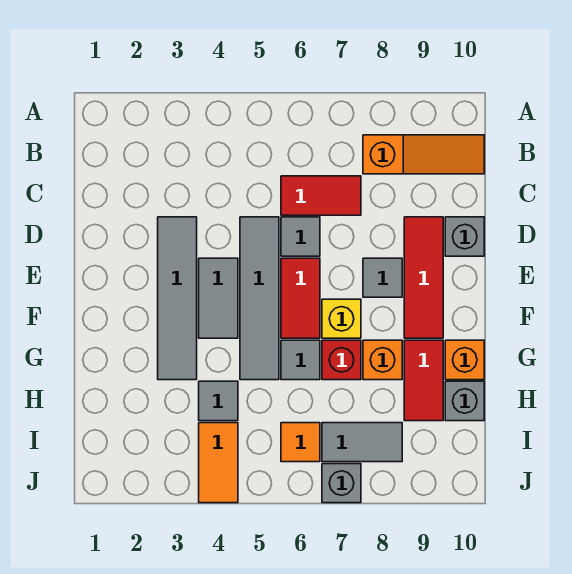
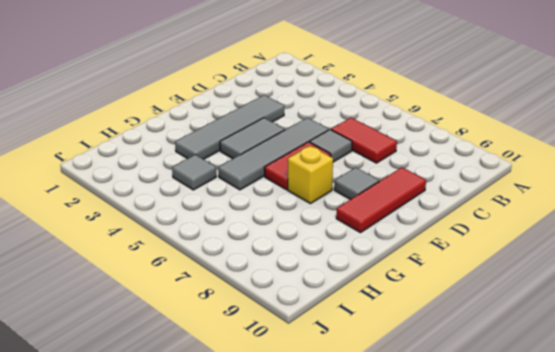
none -> orange 1x3 slope [363,135,484,174]
none -> grey 1x1 brick [445,217,484,256]
none -> grey 1x1 tile [281,340,320,380]

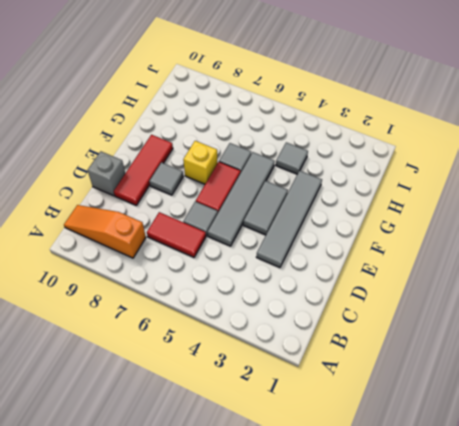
none -> red 1x1 brick [322,340,361,380]
none -> orange 1x1 brick [363,340,402,380]
none -> red 1x2 tile [404,340,443,421]

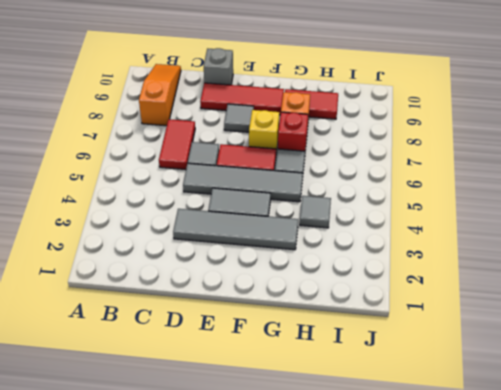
none -> orange 1x1 brick [445,340,484,380]
none -> grey 1x1 brick [445,381,484,421]
none -> orange 1x2 tile [199,423,238,503]

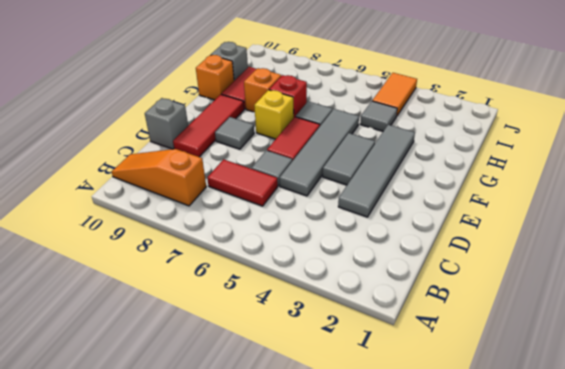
none -> orange 1x1 tile [281,423,320,462]
none -> grey 1x2 tile [322,423,402,462]
none -> grey 1x1 brick [322,464,361,503]

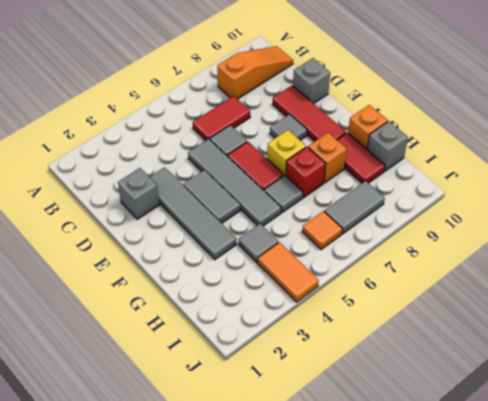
grey 1x1 brick [118,168,159,219] -> grey 1x1 brick moved to [322,464,361,503]

